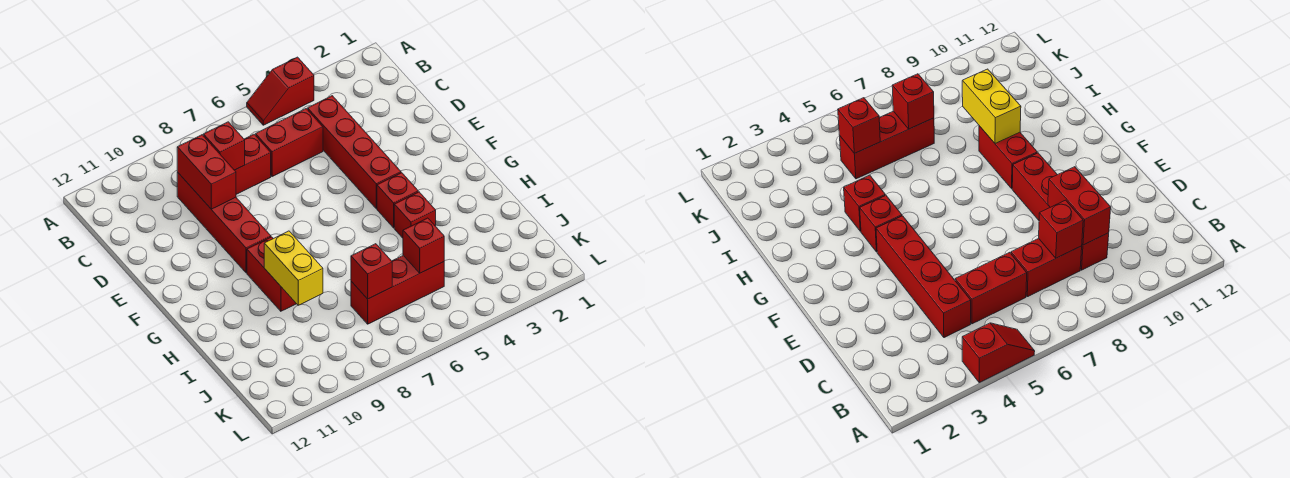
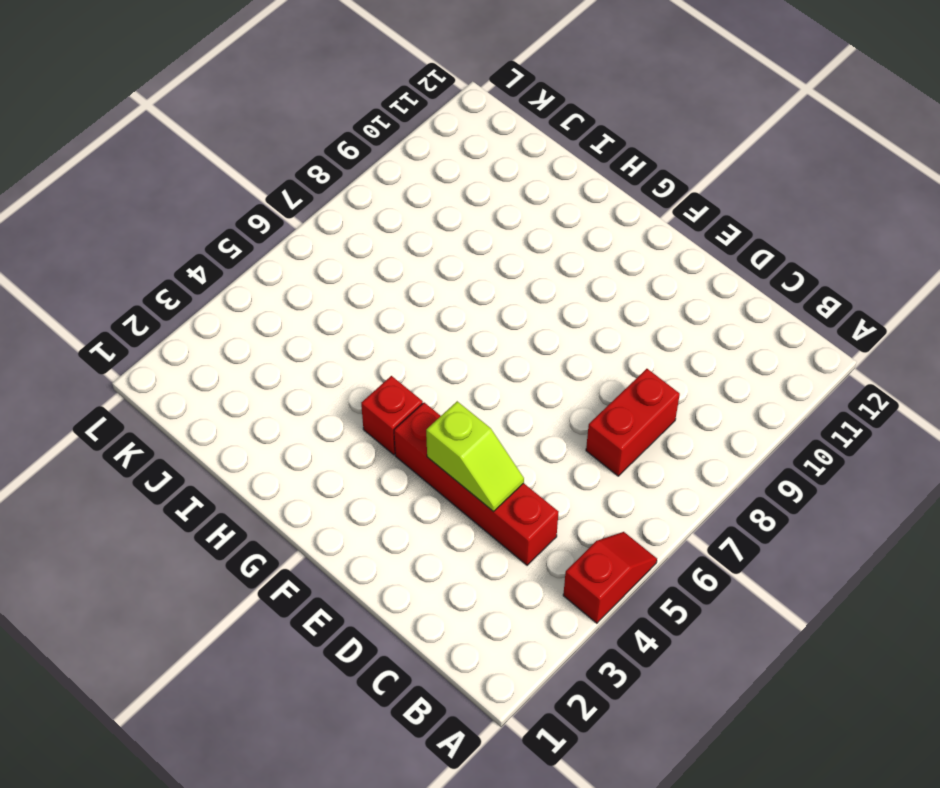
lime 1x2 slope [426,401,524,512] -> none
none -> red 1x2 brick [256,109,323,177]
none -> red 1x4 brick [177,172,271,273]
none -> red 1x2 brick [247,237,296,311]

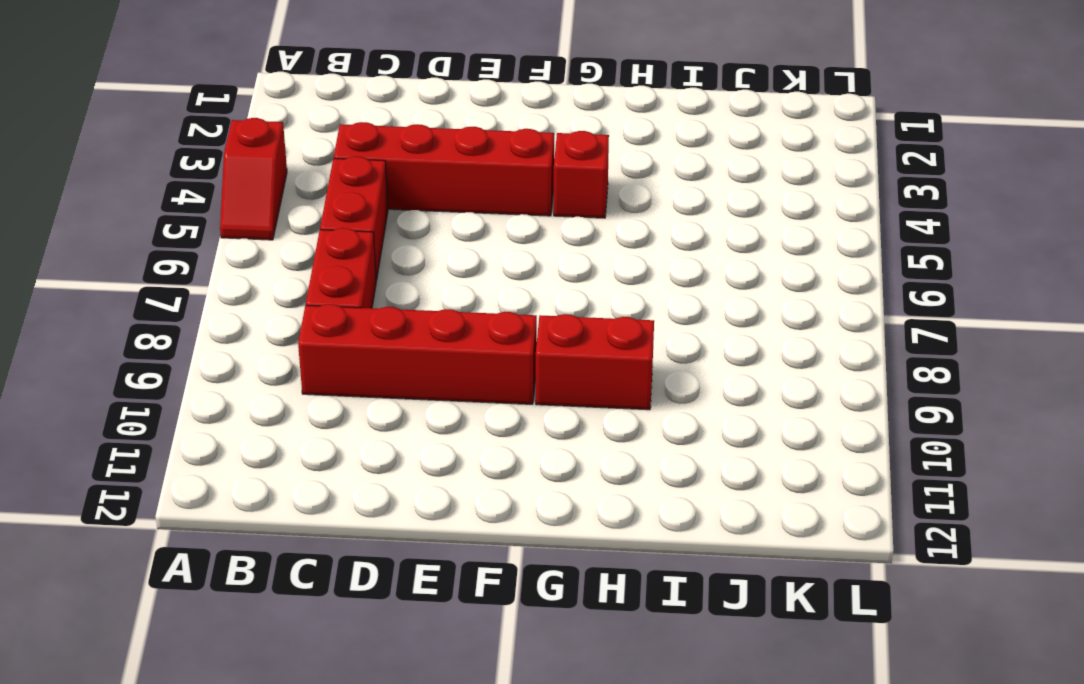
none -> red 1x1 brick [394,192,436,238]
none -> red 1x3 brick [351,256,444,324]
none -> red 1x1 brick [204,122,245,170]

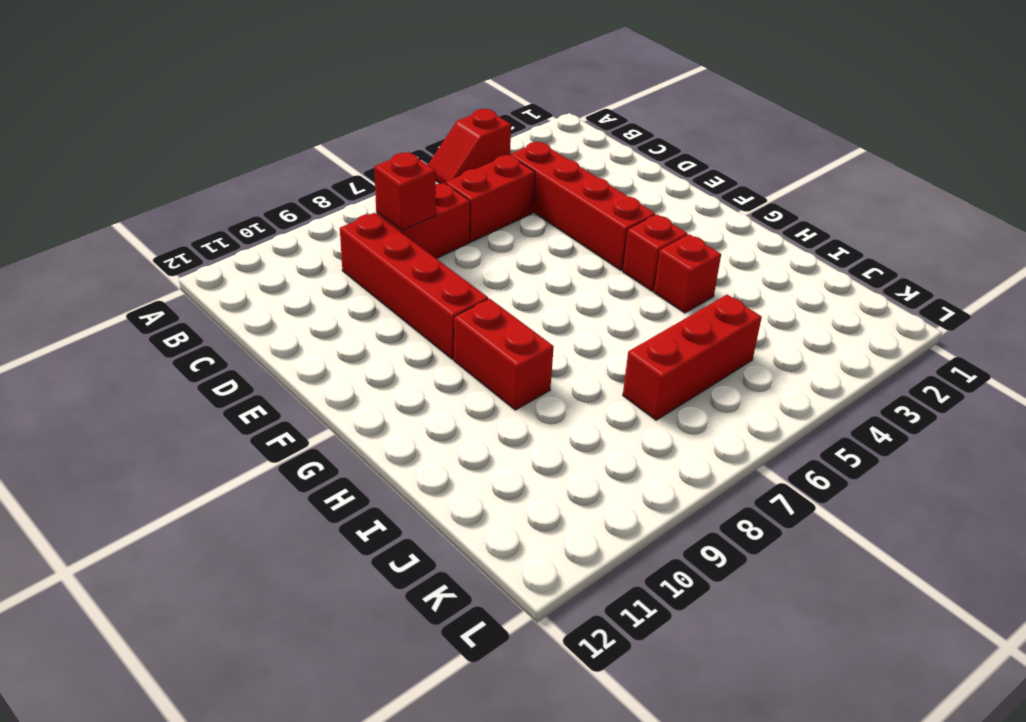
none -> red 1x2 brick [177,135,236,209]
none -> yellow 1x2 brick [264,231,323,305]
none -> red 1x1 brick [403,218,444,273]

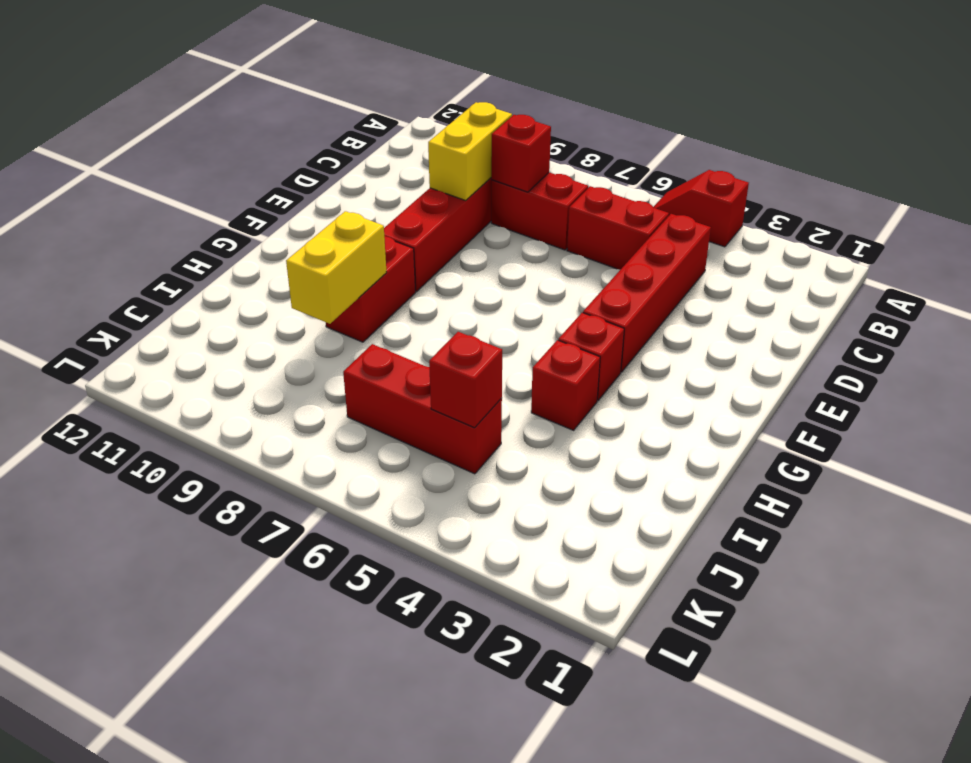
yellow 1x2 brick [428,102,512,200] -> red 1x2 brick [177,135,236,209]
none -> red 1x1 brick [351,244,392,299]

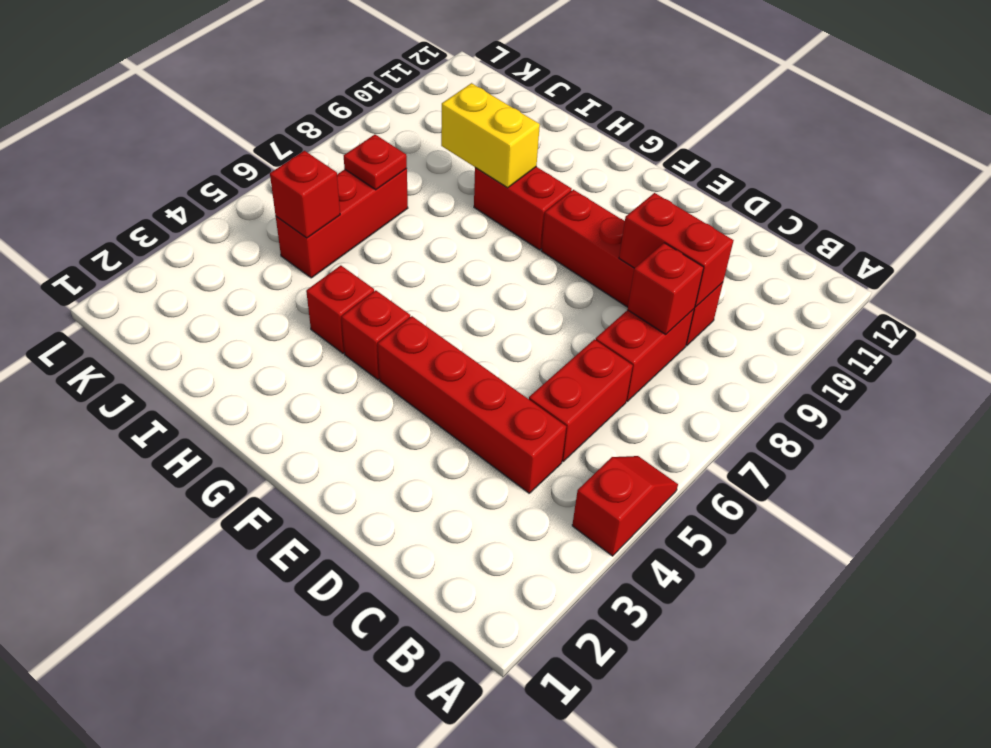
red 1x1 plate [344,135,407,190] -> red 1x1 brick [351,244,392,299]

